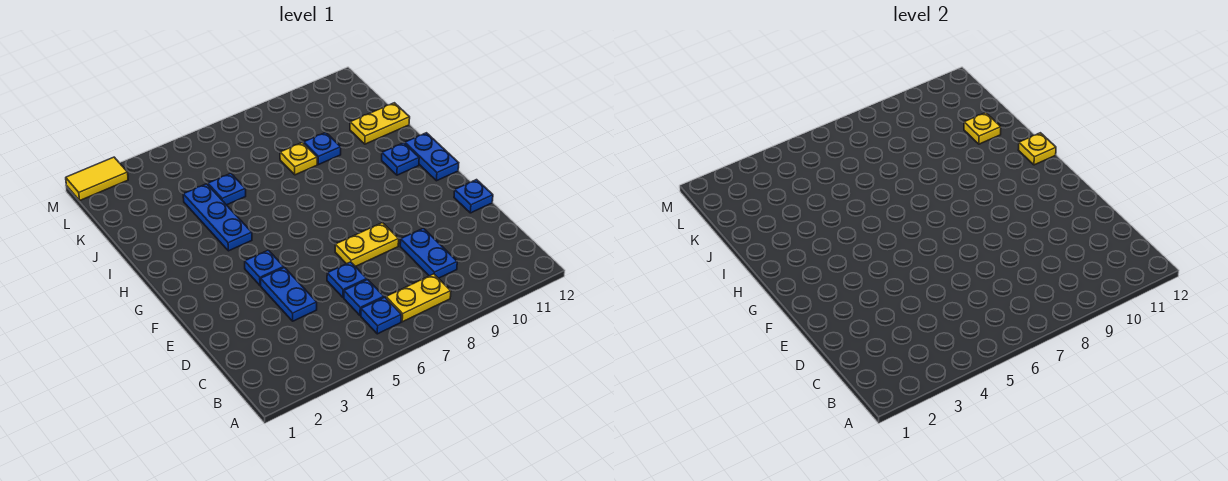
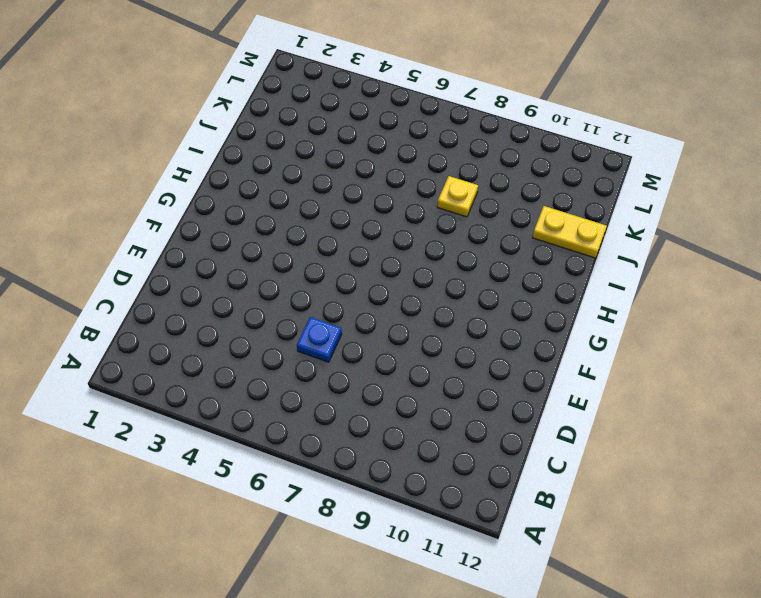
none -> blue 1x1 plate [361,297,401,334]
none -> yellow 1x2 plate [386,274,451,322]
none -> blue 1x1 plate [344,279,384,316]

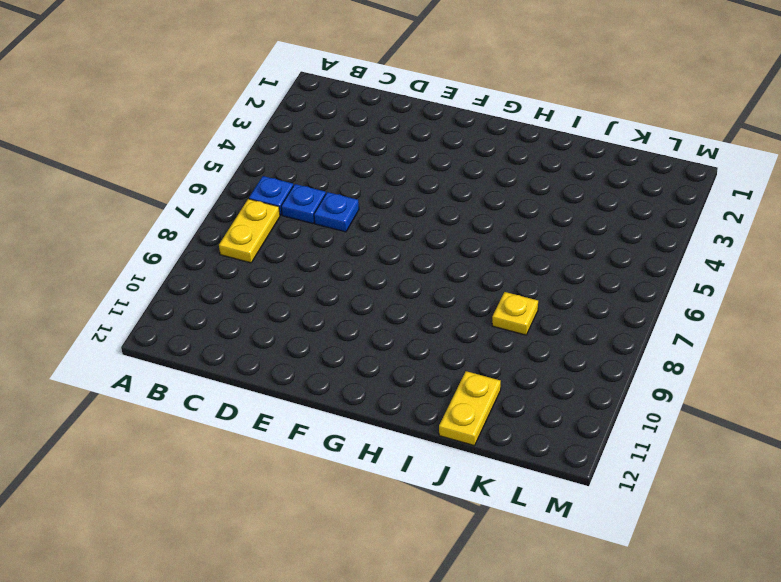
none -> blue 1x2 plate [400,228,457,278]
none -> blue 1x2 plate [261,268,317,321]
none -> yellow 1x2 plate [335,223,399,267]

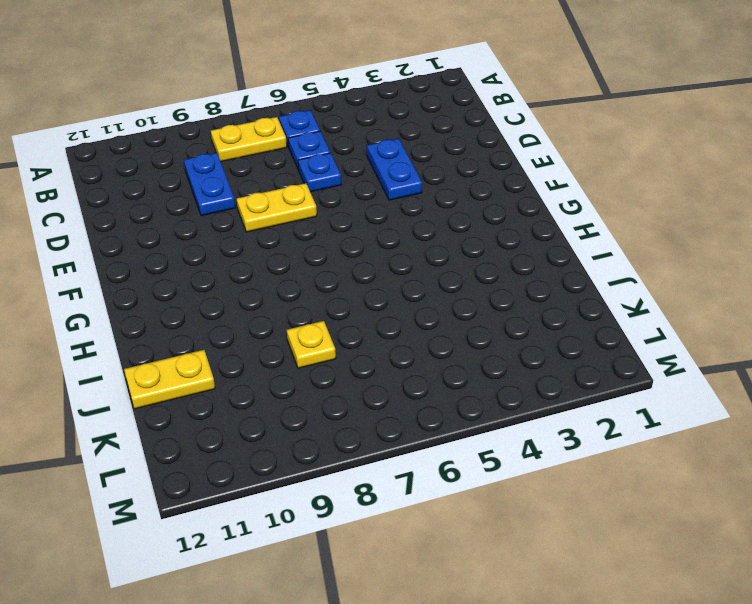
none -> blue 1x1 plate [454,180,493,213]
none -> blue 1x1 plate [245,250,284,285]
none -> blue 1x2 plate [405,133,459,181]

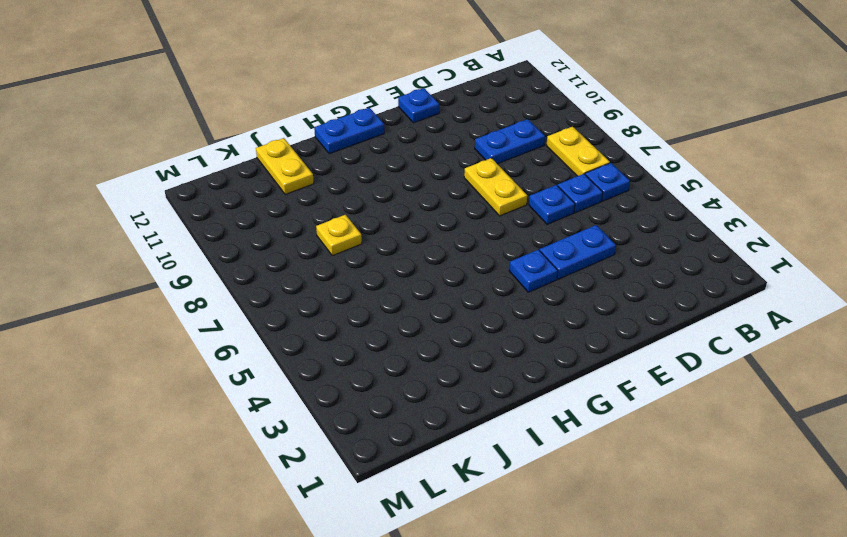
none -> blue 1x3 plate [183,184,252,251]
none -> blue 1x1 plate [382,143,419,175]
none -> blue 1x1 plate [208,173,246,205]

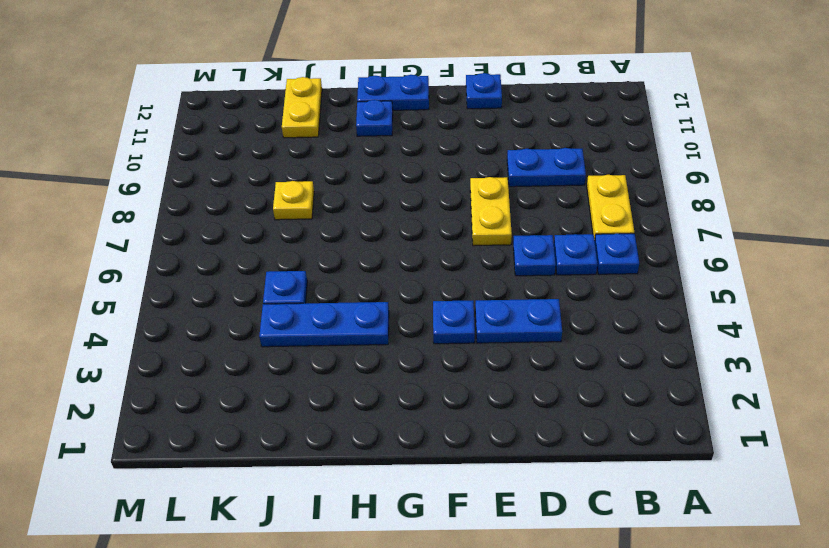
none -> blue 1x1 plate [304,132,341,165]
none -> yellow 1x2 tile [66,157,128,200]
none -> yellow 1x1 plate [1019,133,1056,165]

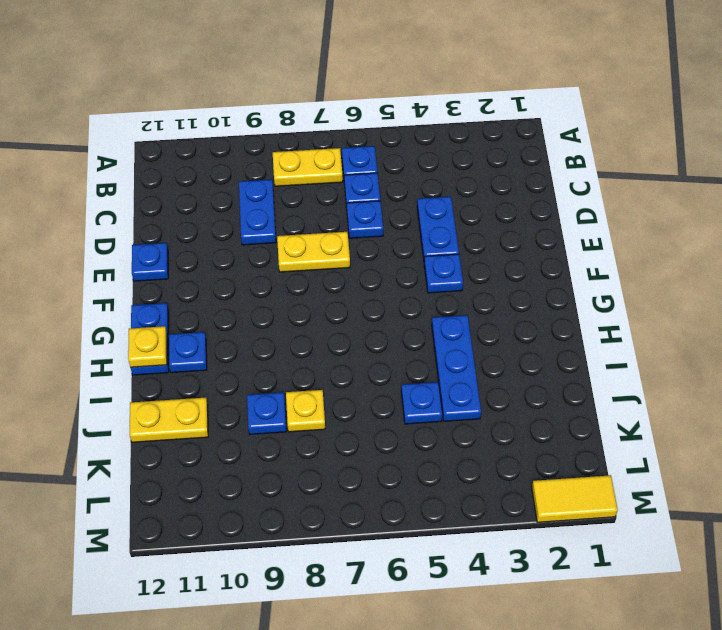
none -> yellow 1x1 plate [964,112,1001,144]

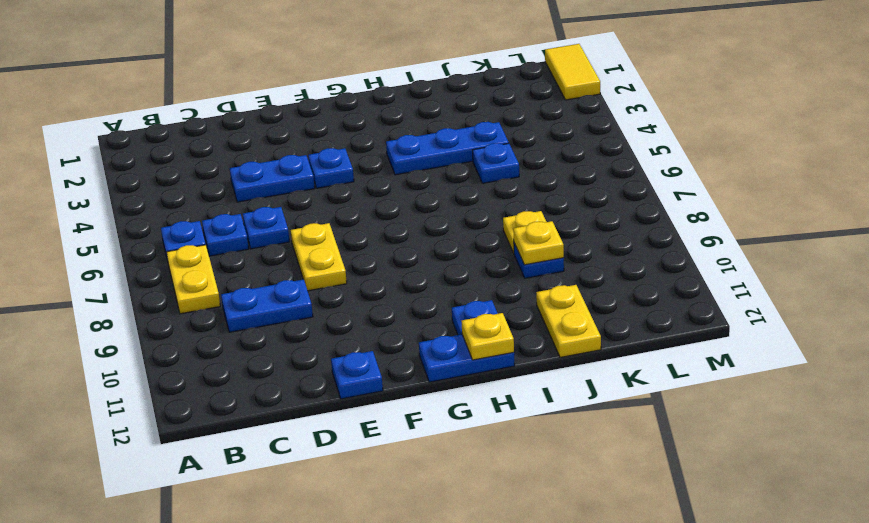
yellow 1x1 plate [513,221,564,265] -> yellow 1x1 plate moved to [964,112,1001,144]

